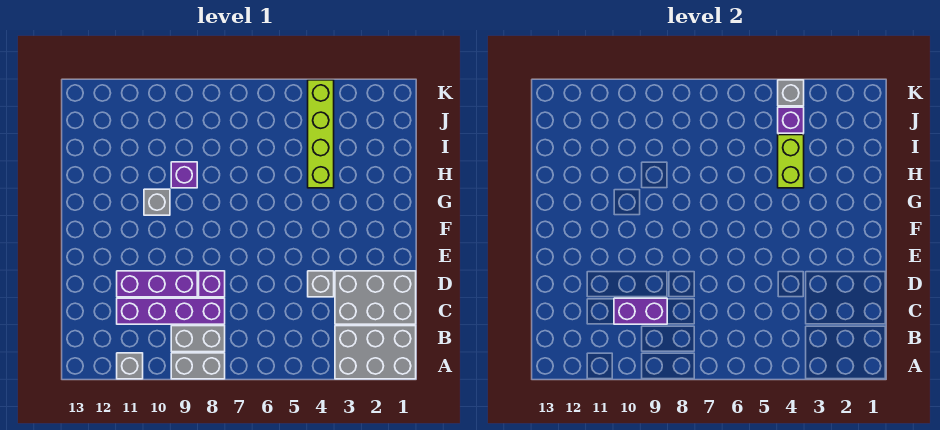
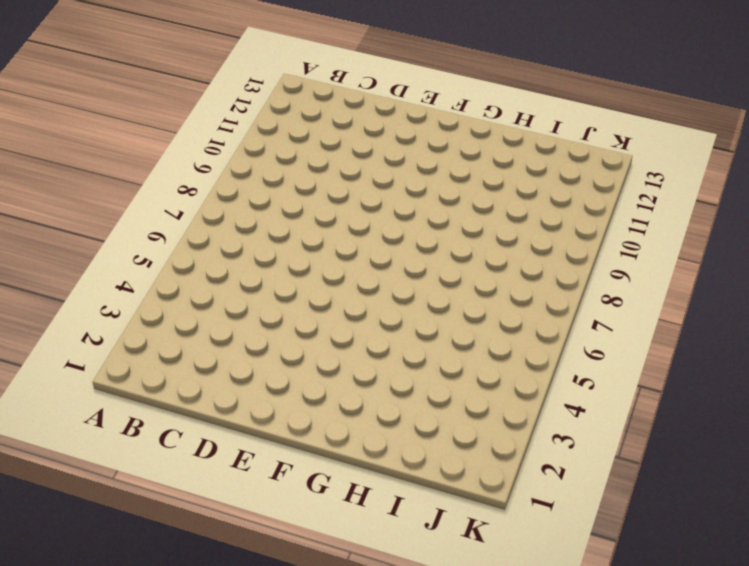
none -> grey 2x3 brick [335,326,416,379]
none -> grey 1x2 brick [171,353,225,379]
none -> grey 1x1 brick [117,353,143,379]

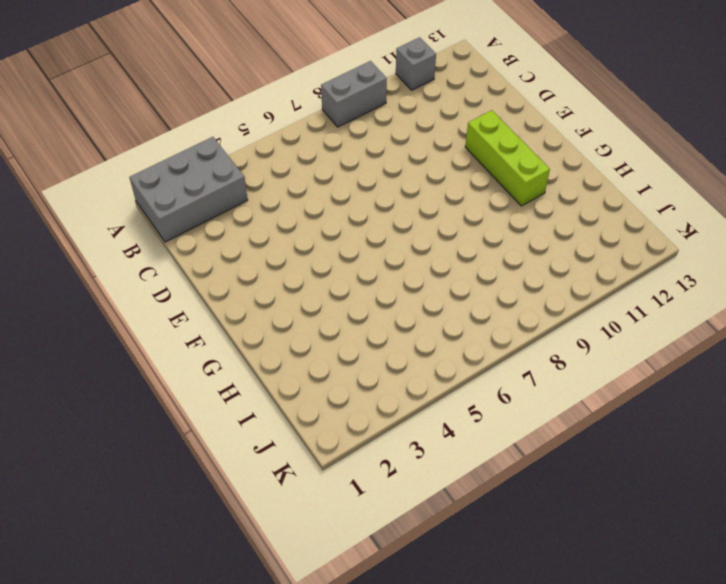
lime 1x3 brick [465,110,550,206] -> none
none -> grey 1x2 brick [171,326,225,352]
none -> grey 2x3 brick [335,271,416,324]
none -> purple 1x4 brick [117,298,225,324]

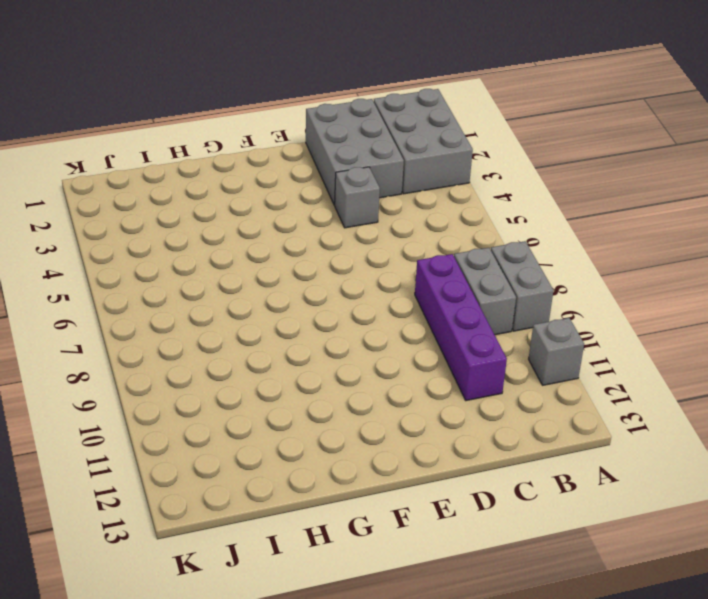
none -> purple 1x1 brick [199,271,225,297]
none -> purple 1x3 brick [117,271,197,297]
none -> grey 1x1 brick [144,189,170,215]

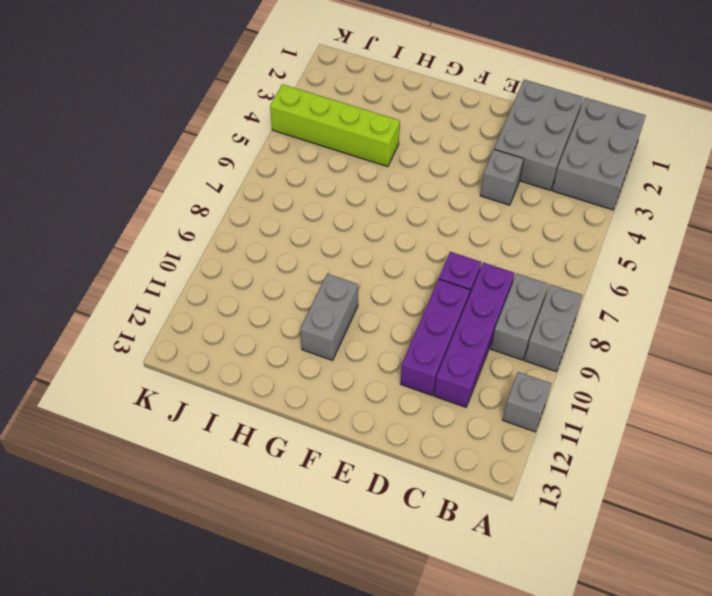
grey 1x2 brick [300,274,358,360] -> grey 1x1 brick [144,189,170,215]
none -> purple 1x1 brick [171,162,197,188]
none -> purple 1x2 brick [614,298,667,324]
none -> lime 1x2 brick [778,135,804,188]

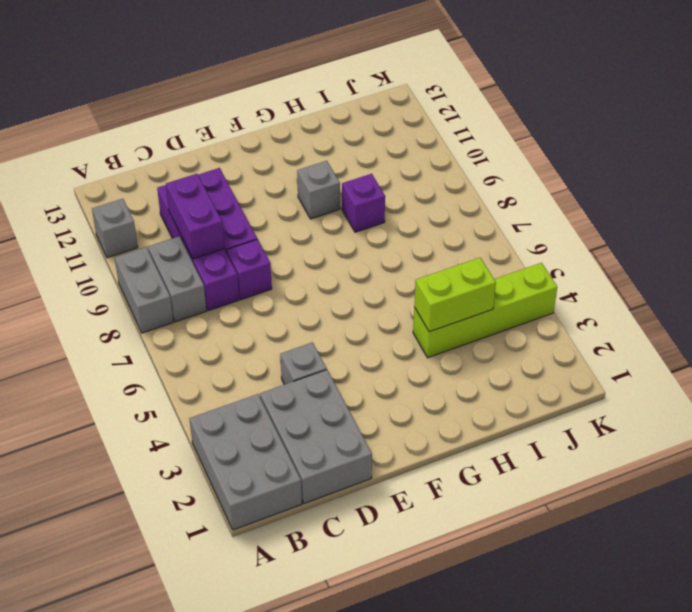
none -> purple 1x1 brick [778,107,804,133]
none -> grey 1x1 brick [778,80,804,106]

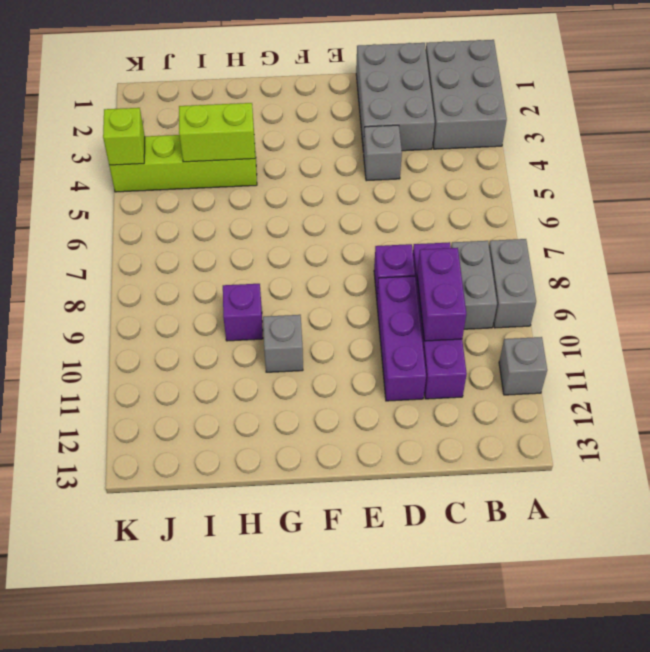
lime 1x1 brick [103,108,145,165] -> grey 1x1 brick [778,80,804,106]
none -> purple 1x1 brick [778,107,804,133]

